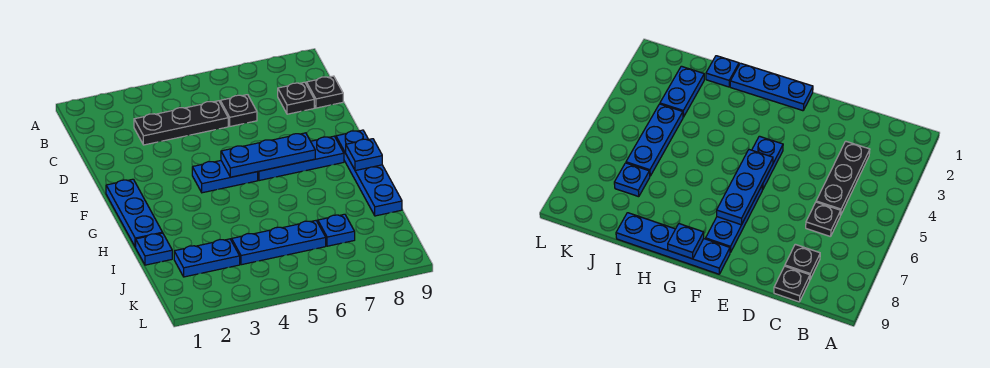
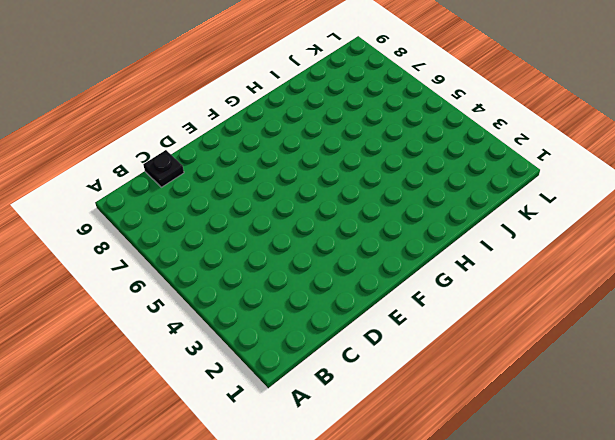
none -> black 1x3 plate [134,101,228,145]
none -> black 1x1 plate [220,95,257,126]
none -> black 1x1 plate [278,82,314,114]

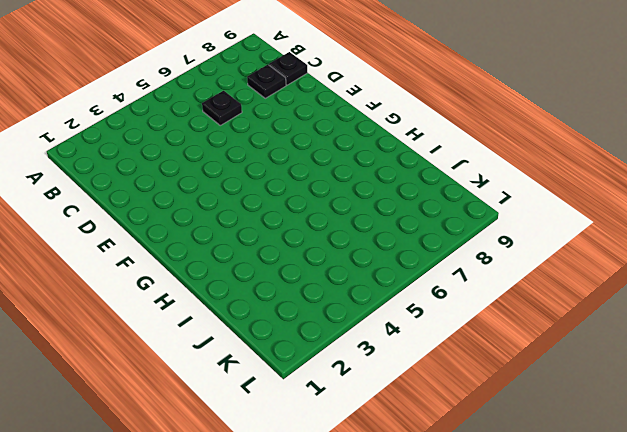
none -> black 1x3 plate [134,101,228,145]
none -> blue 1x3 plate [106,179,163,247]
none -> blue 1x2 plate [192,161,258,193]

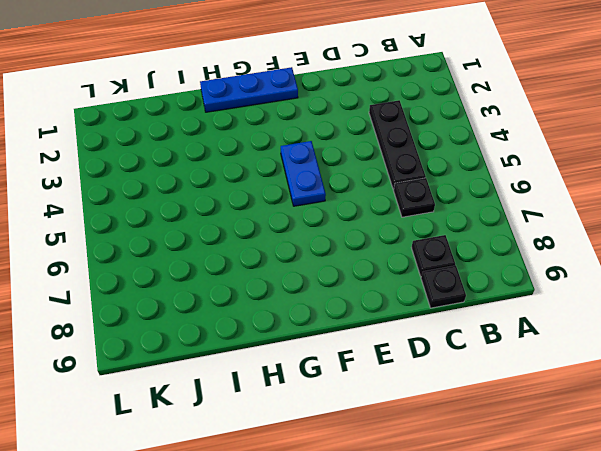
none -> blue 1x3 plate [258,136,344,181]
none -> blue 1x4 plate [336,130,402,216]
none -> blue 1x1 plate [136,233,172,265]

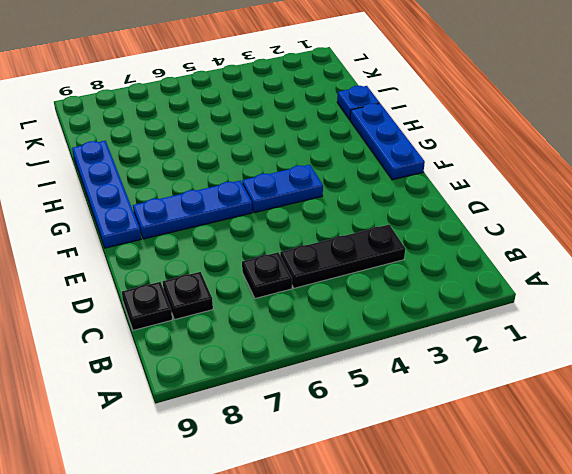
none -> blue 1x2 plate [174,239,240,277]
none -> blue 1x3 plate [232,221,326,265]
none -> blue 1x1 plate [318,214,355,246]

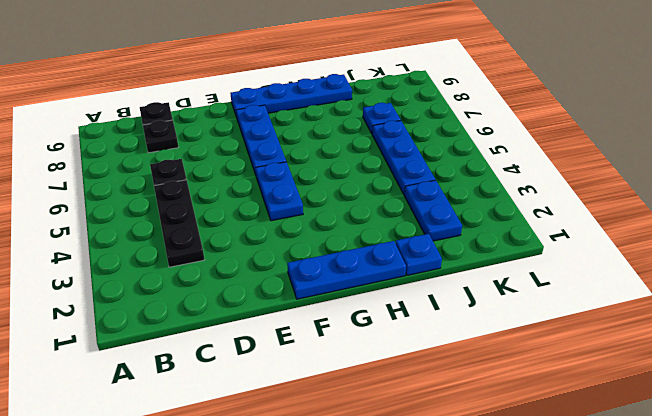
none -> blue 1x3 plate [221,133,315,177]
none -> blue 1x1 plate [346,139,382,171]

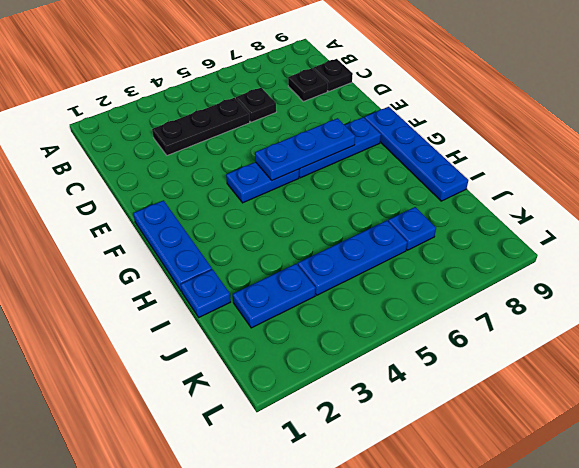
none -> blue 1x1 plate [346,139,382,171]

